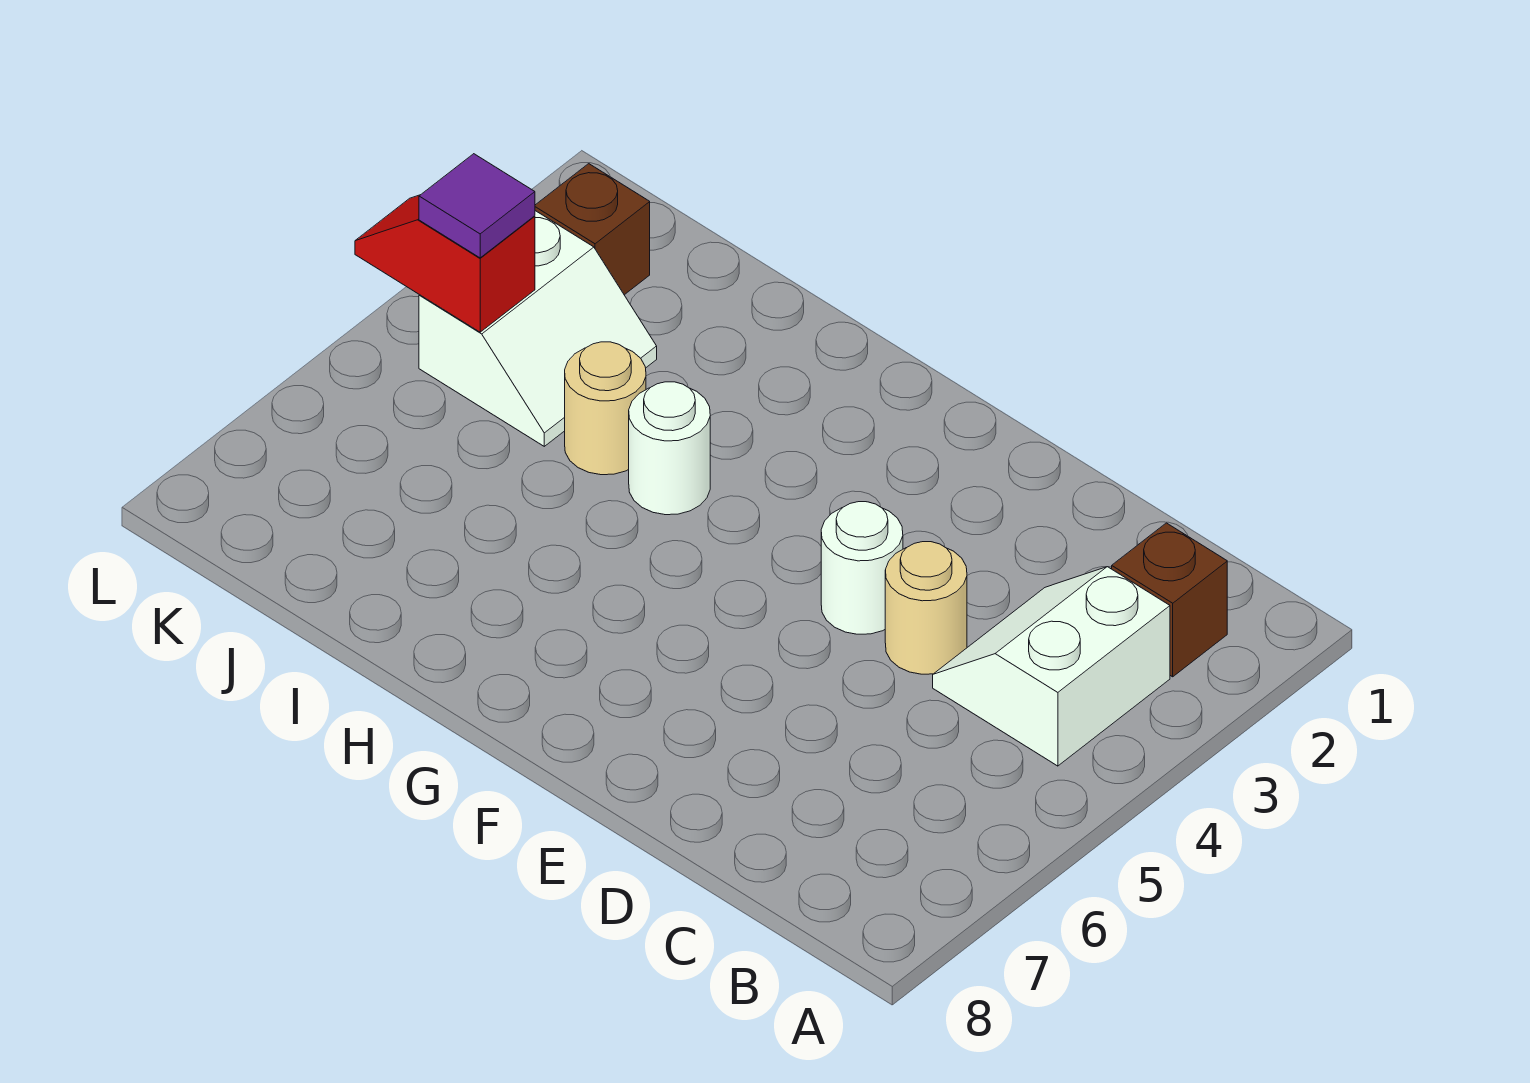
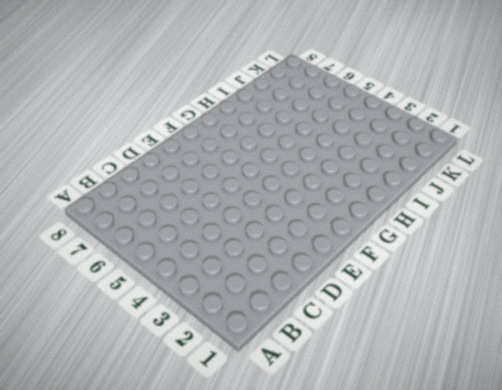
none -> brown 1x1 brick [1112,523,1227,677]
none -> white 2x2 slope [933,567,1170,766]

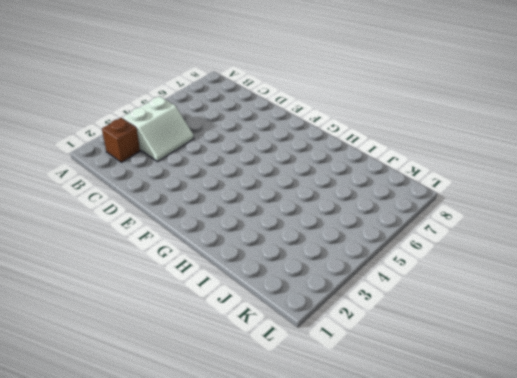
none -> tan 1x1 round brick [885,542,967,674]
none -> white 1x1 round brick [821,502,903,634]

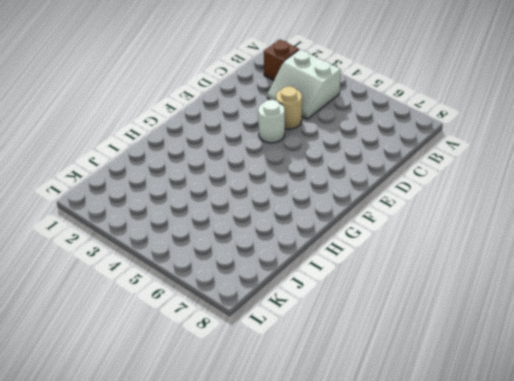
none -> white 1x1 round brick [629,382,710,515]
none -> tan 1x1 round brick [565,342,646,475]

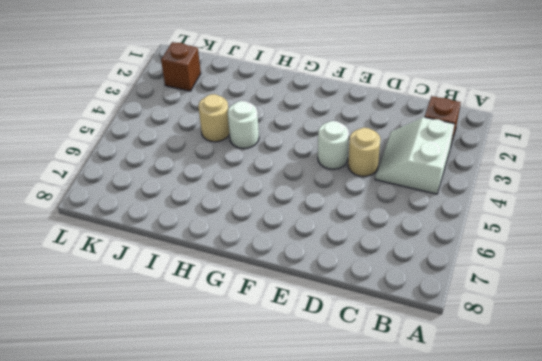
none -> white 2x2 slope [419,211,657,446]
none -> red 1x2 slope [355,195,535,332]

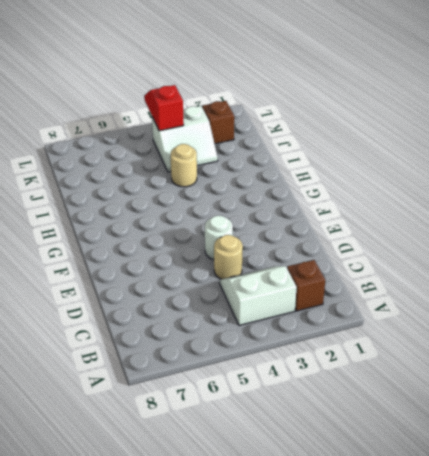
none -> white 1x1 round brick [629,382,710,515]
none -> purple 1x1 tile [419,154,535,258]

